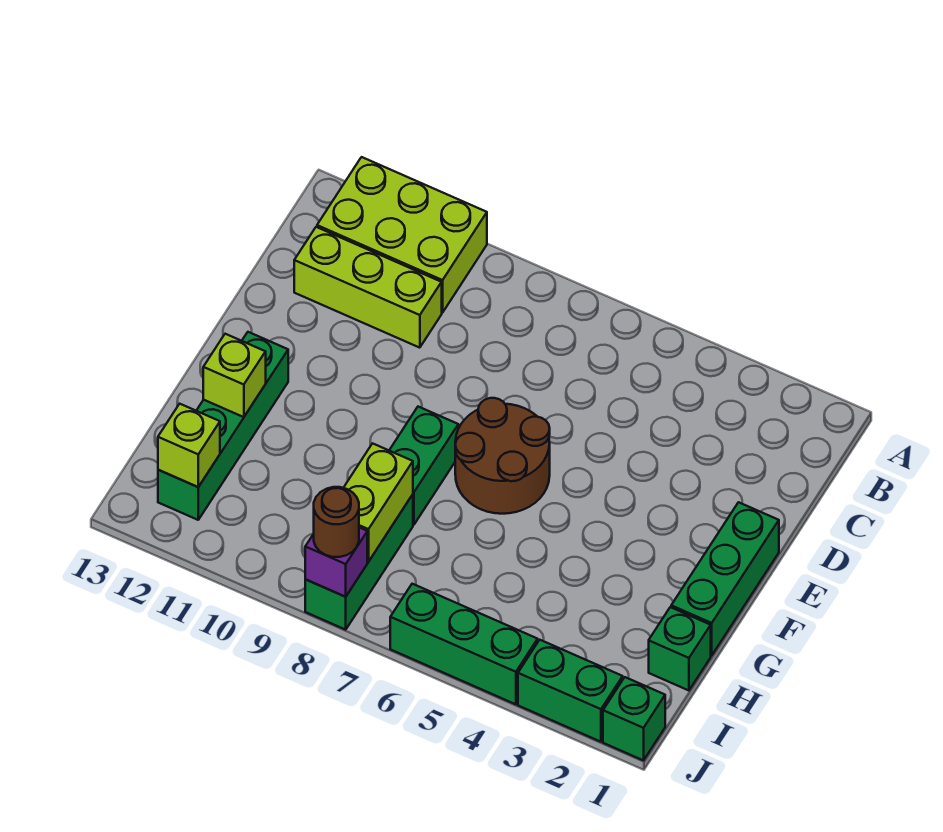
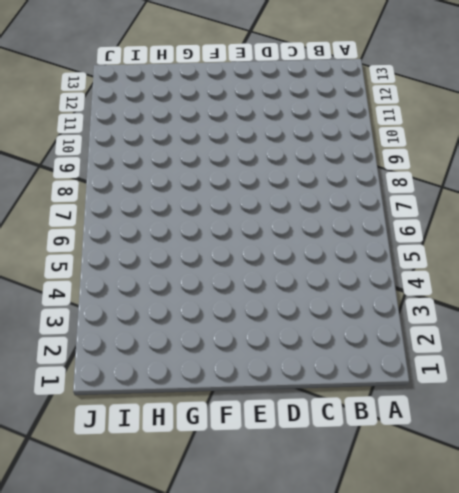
none -> lime 2x3 brick [317,157,487,313]
none -> lime 1x3 brick [294,227,442,348]
none -> green 1x3 brick [671,502,779,656]

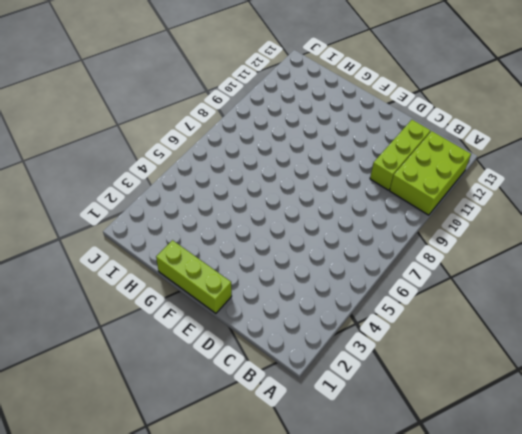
lime 1x3 brick [156,240,232,313] -> green 1x3 brick [671,502,779,656]
none -> brown 2x2 round brick [455,398,550,514]
none -> green 1x2 brick [389,407,458,525]
none -> green 1x4 brick [158,332,288,520]

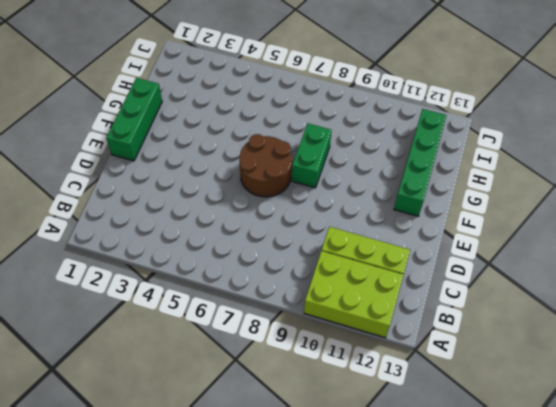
none -> green 1x1 brick [649,607,711,690]
none -> green 1x3 brick [305,494,413,630]
none -> green 1x1 brick [603,677,665,760]

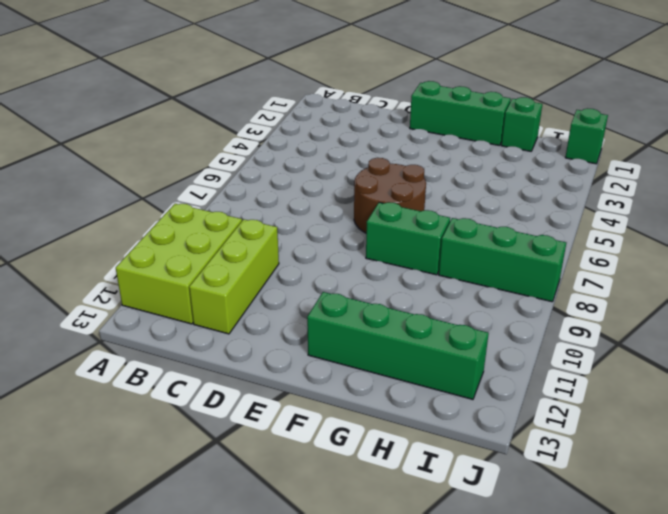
none -> green 1x2 brick [518,640,623,742]
none -> green 1x3 brick [390,584,538,704]
none -> lime 1x1 brick [203,334,266,417]

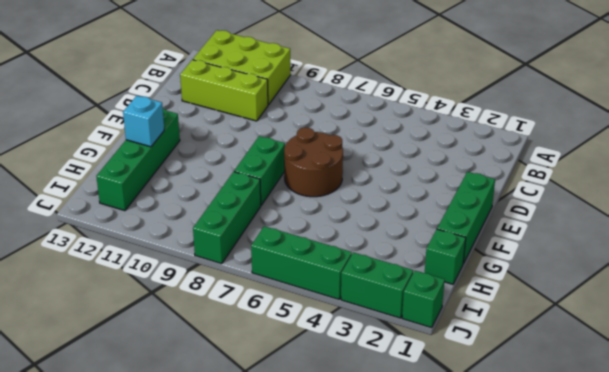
cyan 1x1 brick [123,96,164,147] -> lime 1x1 brick [203,334,266,417]
none -> lime 1x2 brick [344,443,413,562]
none -> lime 1x1 brick [158,404,220,487]
none -> purple 1x1 brick [305,527,367,597]

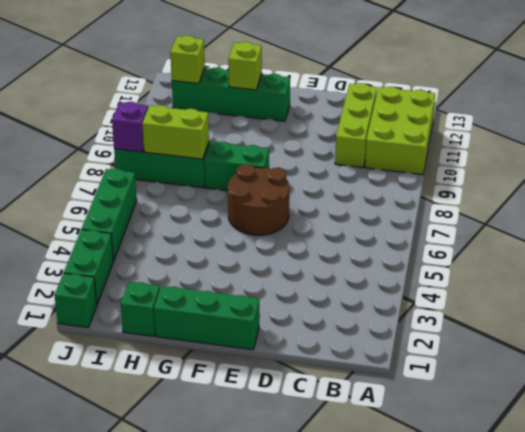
none -> brown 1x1 round brick [314,487,359,557]

